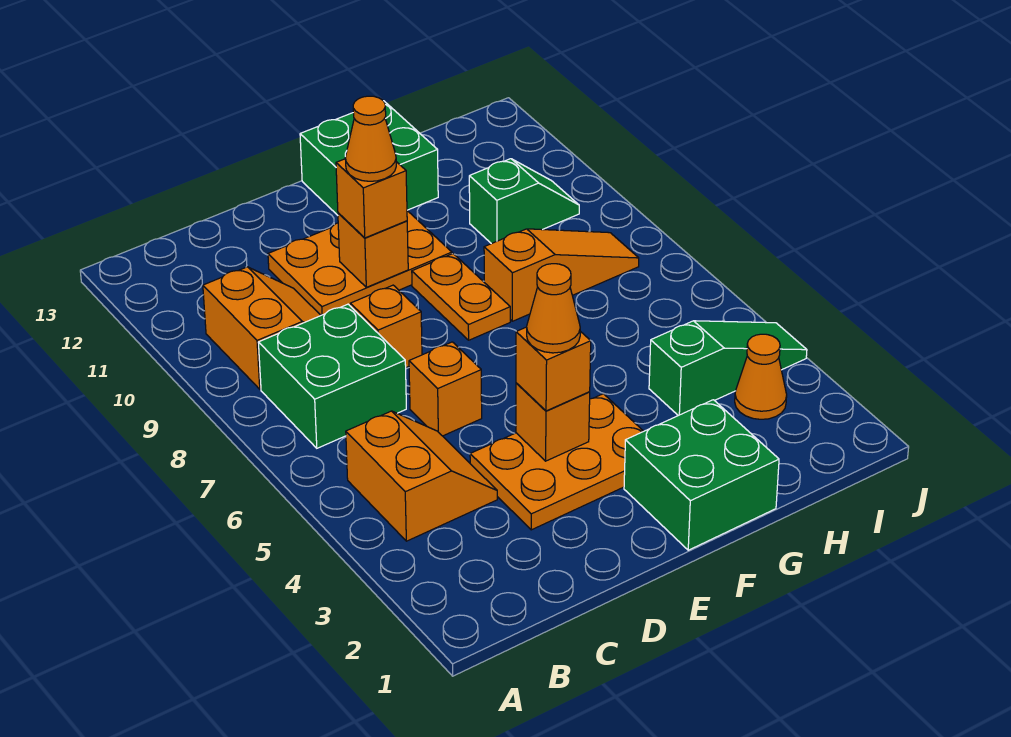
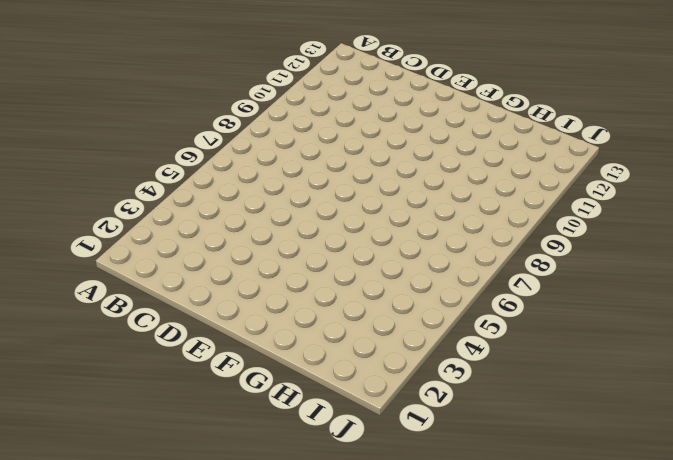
none -> orange 2x2 slope [346,411,497,541]
none -> green 2x2 brick [258,304,406,448]
none -> orange 2x2 slope [203,267,321,389]

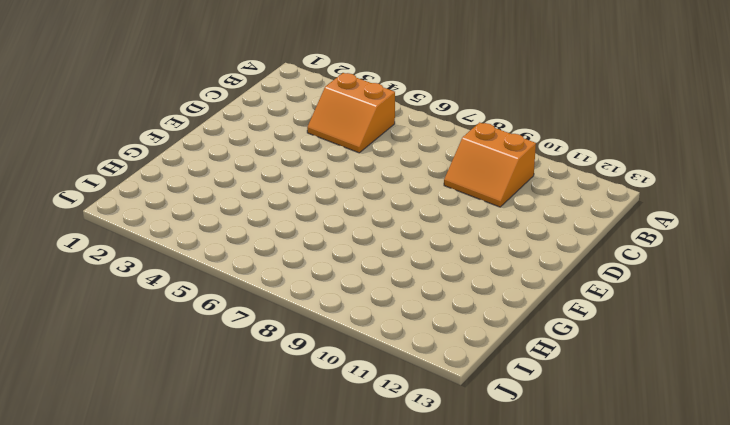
none -> green 2x2 brick [258,304,406,448]
none -> orange 2x3 plate [470,394,644,530]
none -> orange 1x1 brick [409,342,482,436]

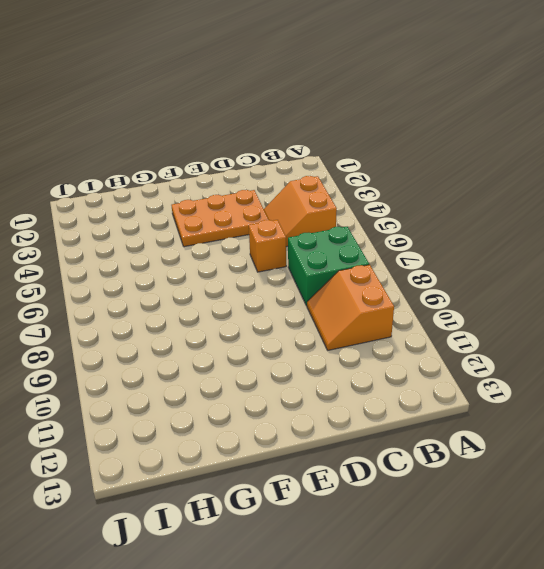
none -> orange 1x1 brick [350,285,422,367]
none -> orange 2x3 plate [268,211,452,315]
none -> green 2x2 brick [624,400,779,550]

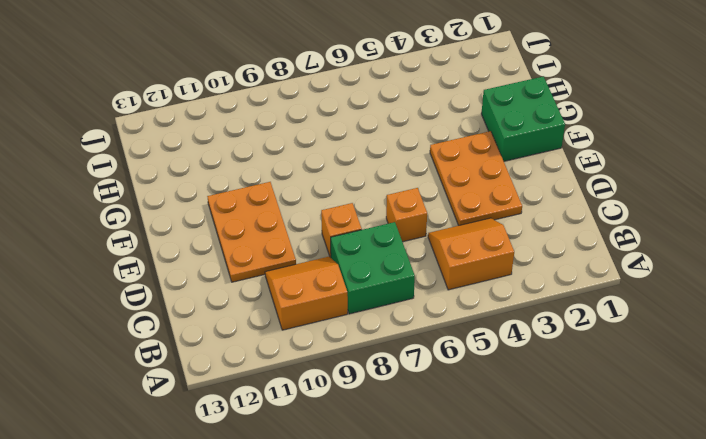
none -> orange 1x2 plate [412,254,510,340]
none -> green 2x2 brick [300,101,438,215]
none -> orange 1x3 slope [484,229,639,321]

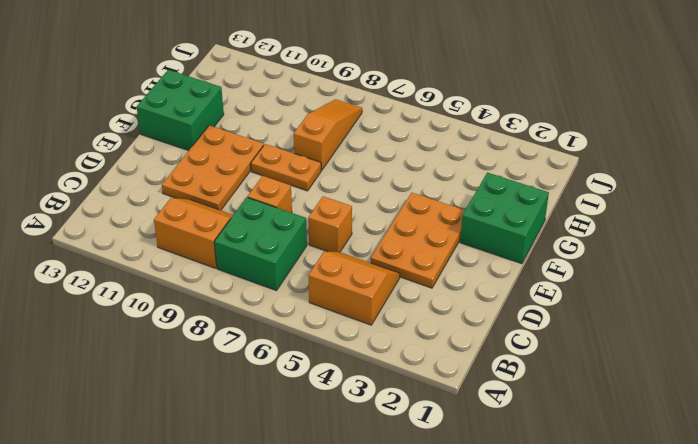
none -> green 1x3 slope [649,321,807,416]
none -> green 1x2 slope [469,159,579,244]
none -> orange 1x1 cone [735,334,787,419]

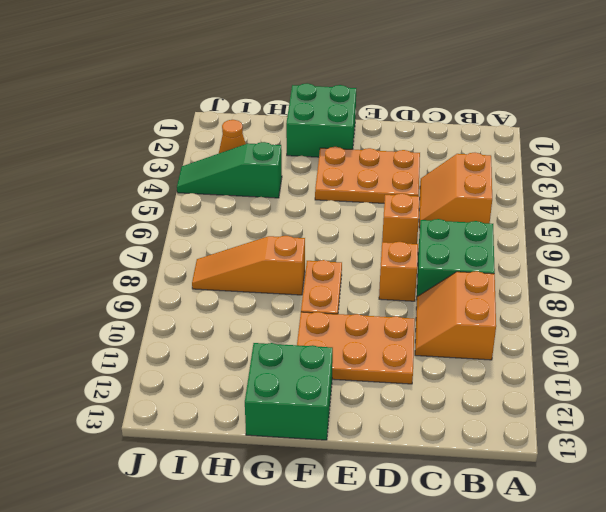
none -> green 1x2 slope [469,159,579,244]
none -> orange 1x1 brick [516,383,590,461]
none -> orange 1x1 brick [338,213,408,287]

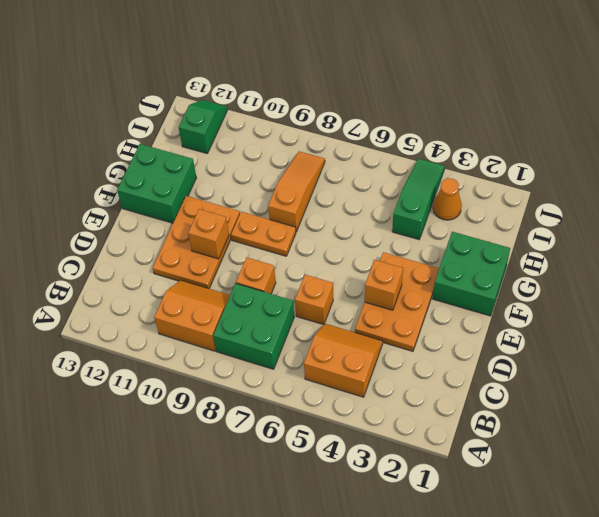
green 1x2 slope [179,100,227,153] -> green 1x2 slope moved to [469,159,579,244]
none -> orange 1x1 brick [516,327,591,411]
none -> orange 1x1 brick [336,159,407,238]
none -> orange 1x1 cone [527,264,580,353]

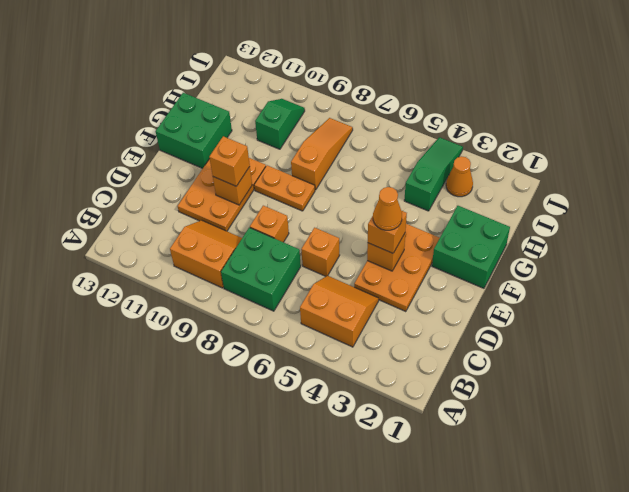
none -> orange 1x1 cone [345,96,396,181]

